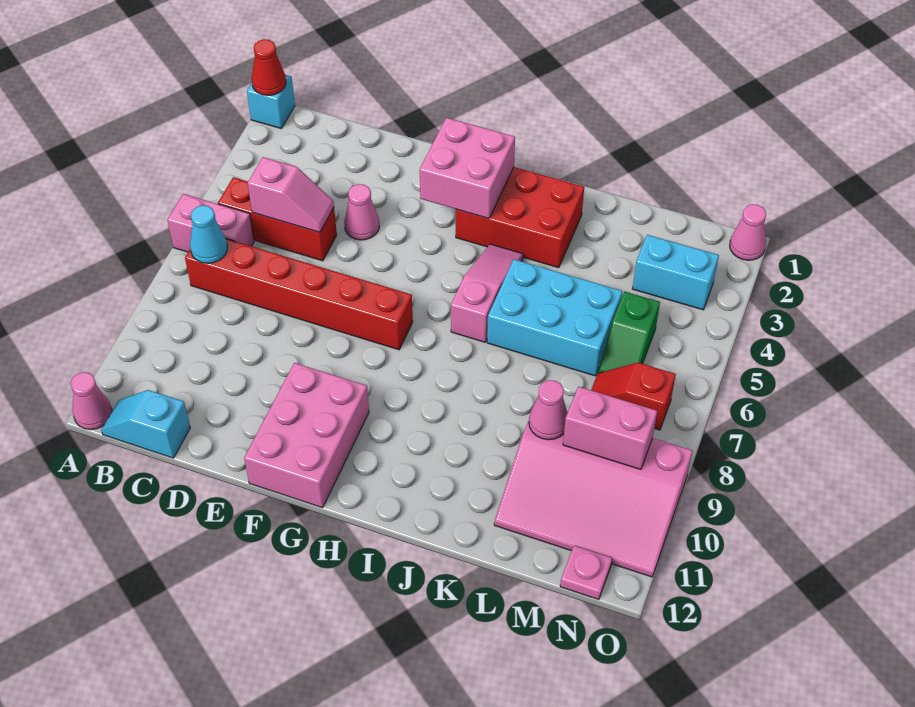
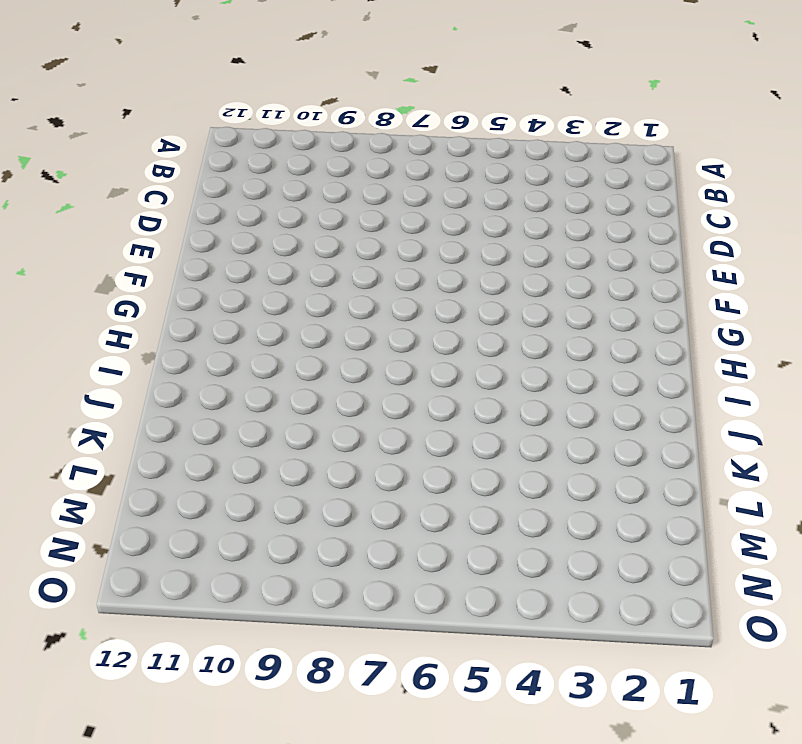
none -> cyan 1x1 brick [247,75,295,128]
none -> pink 1x2 brick [167,194,254,252]
none -> pink 1x1 cone [71,372,112,430]

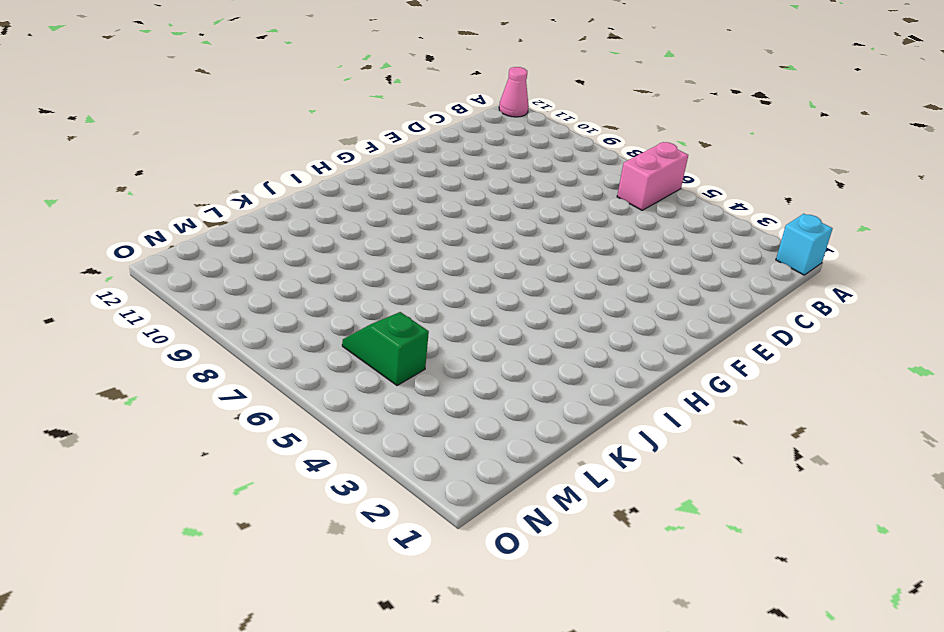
none -> red 1x3 brick [218,177,337,261]
none -> red 1x6 brick [185,239,413,350]
none -> cyan 1x2 slope [101,390,190,458]

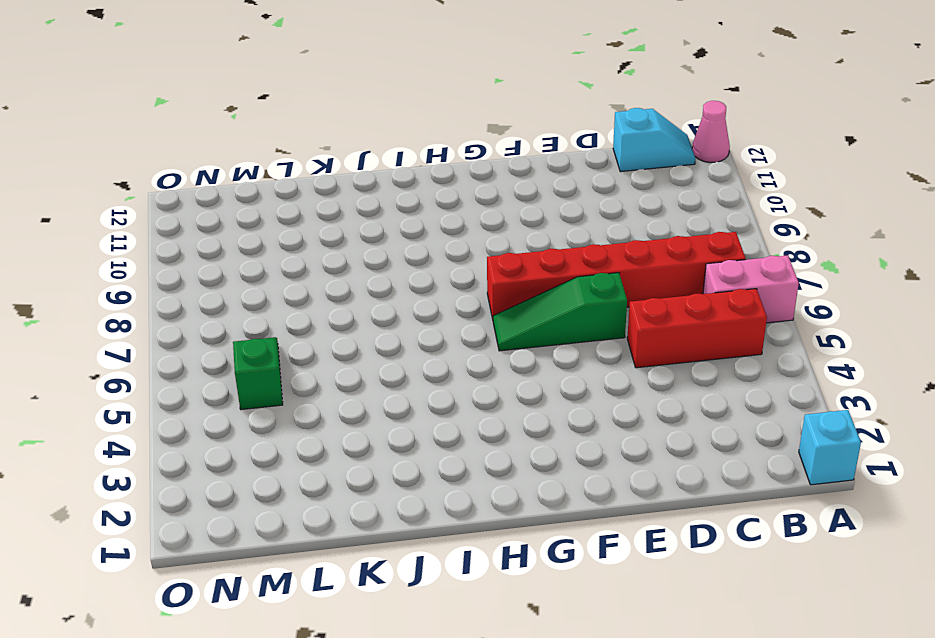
green 1x3 slope [493,273,627,351] -> none
none -> pink 1x1 cone [344,184,379,240]
none -> pink 2x3 brick [244,363,369,508]
none -> red 2x3 brick [456,167,584,268]

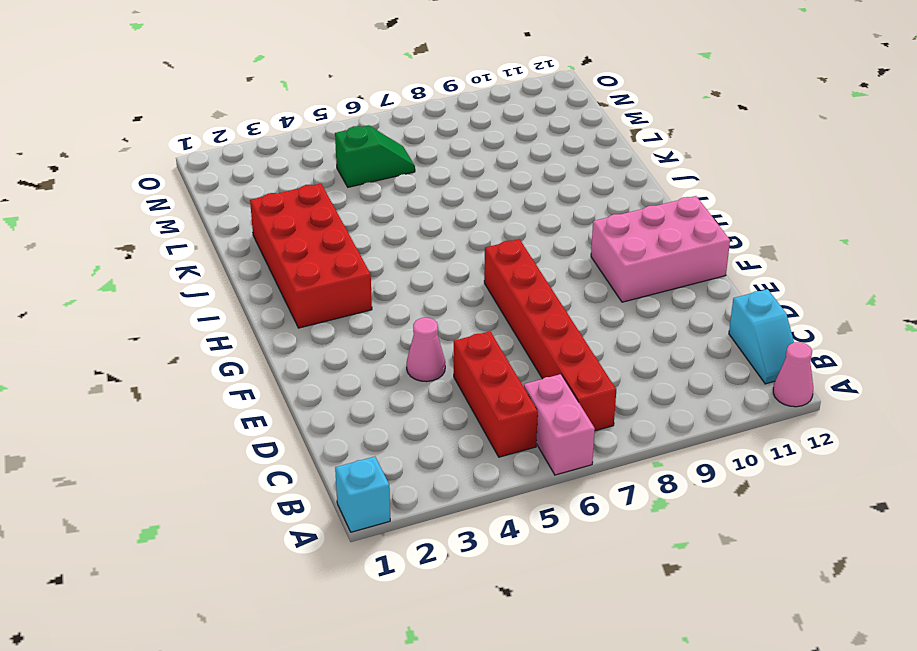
red 2x4 brick [250,184,372,328] -> red 2x3 brick [456,167,584,268]
none -> pink 1x3 slope [451,244,523,342]
none -> cyan 2x3 brick [487,259,622,376]
none -> pink 3x4 slope [494,412,692,577]

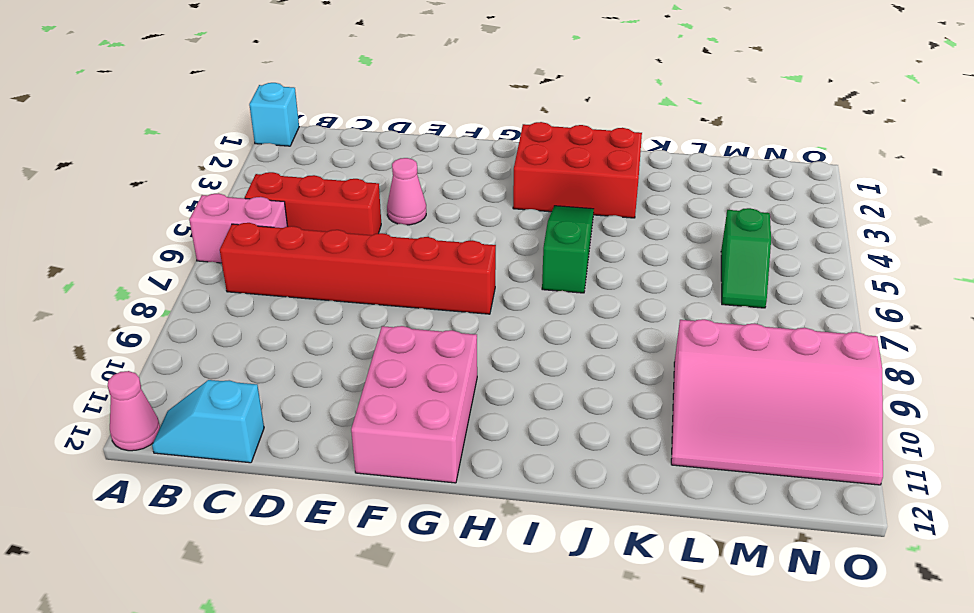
green 1x3 slope [542,206,594,293] -> pink 1x3 slope [451,244,523,342]
none -> cyan 2x3 brick [487,259,622,376]
none -> cyan 1x2 brick [632,235,719,310]
none -> red 1x2 slope [591,363,676,430]

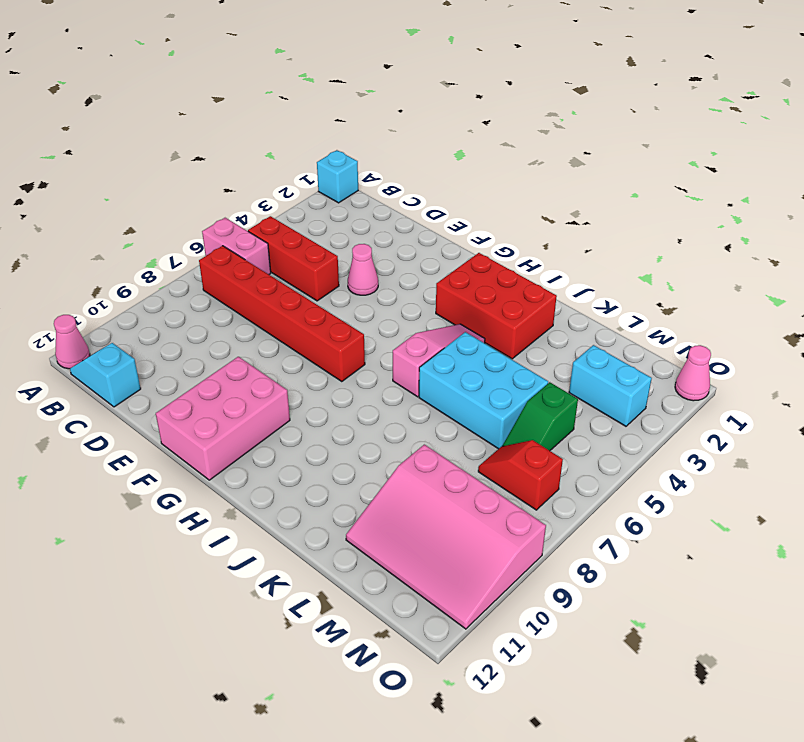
none -> pink 1x1 plate [560,545,612,599]
none -> red 1x1 cone [252,39,286,96]
none -> cyan 1x1 cone [190,205,227,263]

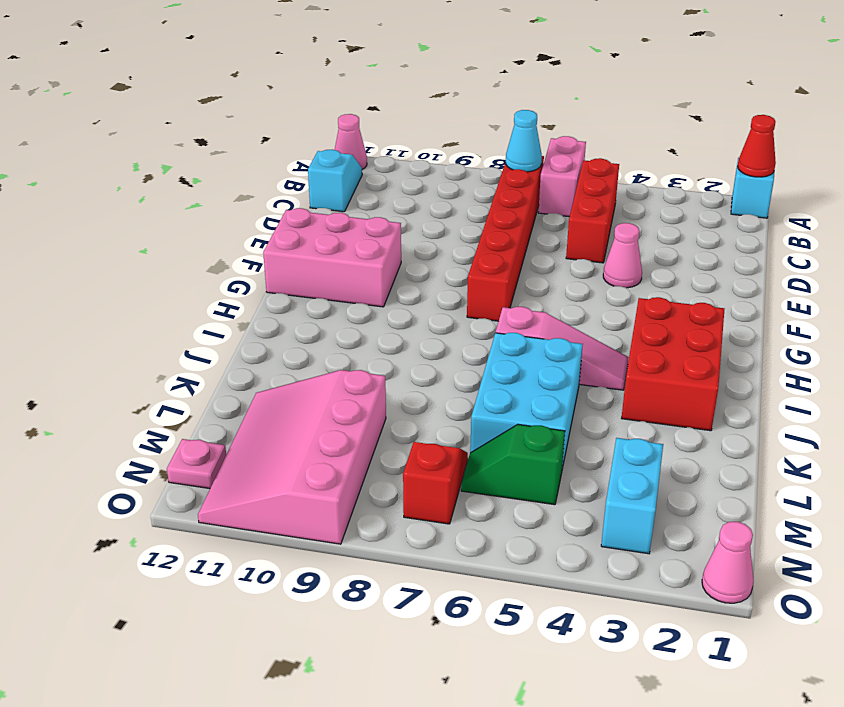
none -> pink 1x2 slope [248,157,334,232]
none -> pink 2x2 brick [420,118,515,219]
none -> pink 1x1 cone [529,380,567,440]

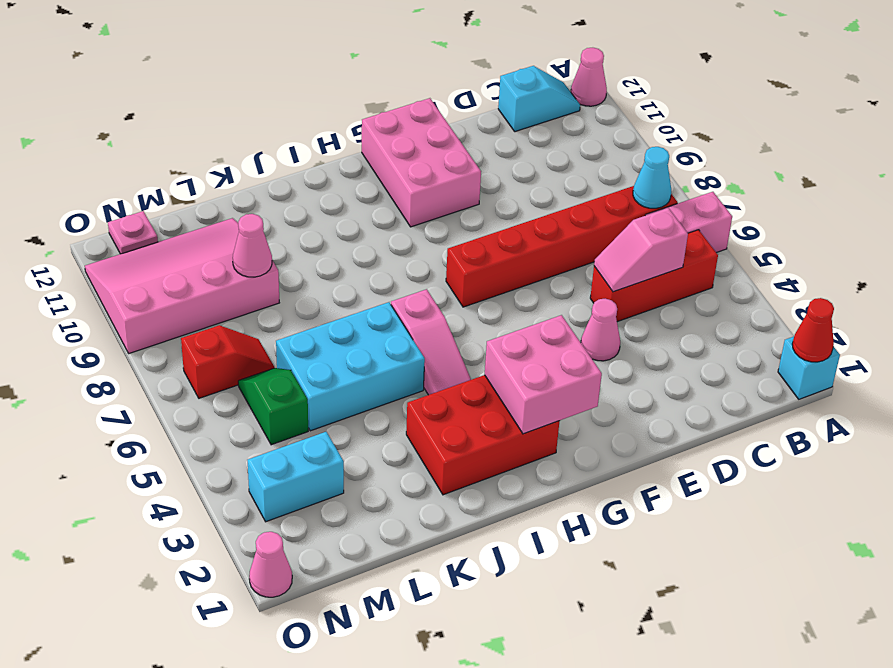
none -> pink 1x2 brick [563,387,657,469]

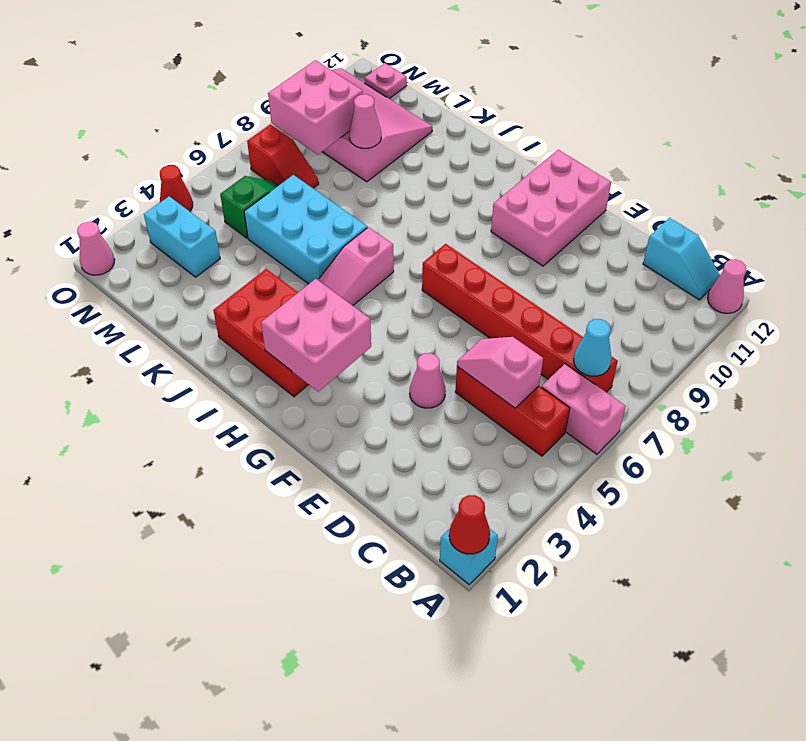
pink 2x2 brick [268,60,363,154] -> pink 1x2 brick [563,387,657,469]
red 1x1 cone [160,165,193,211] -> none

